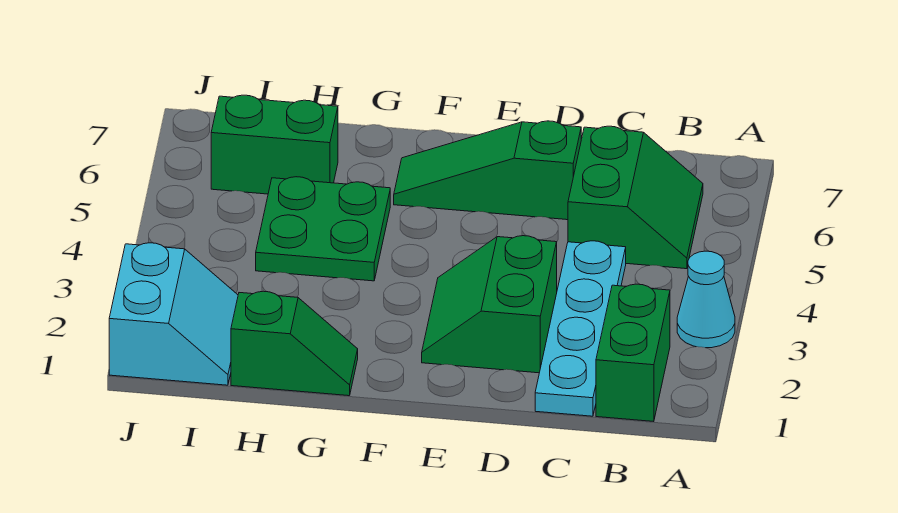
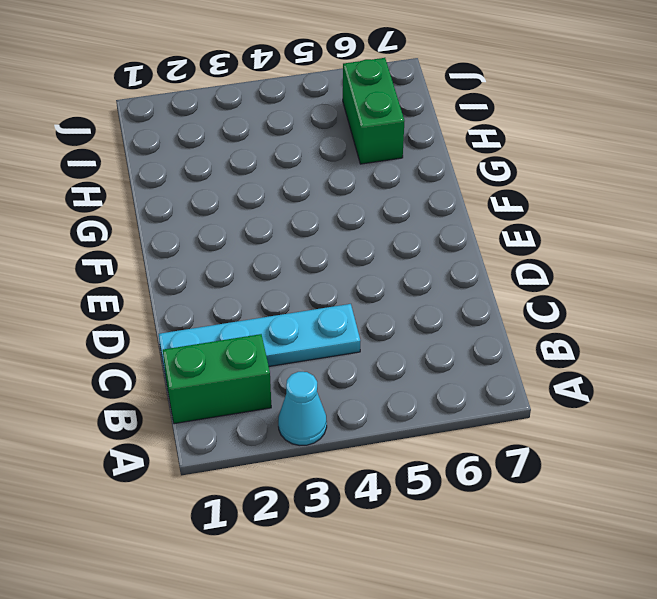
none -> green 2x2 slope [568,126,703,269]
none -> green 2x2 slope [422,236,557,373]

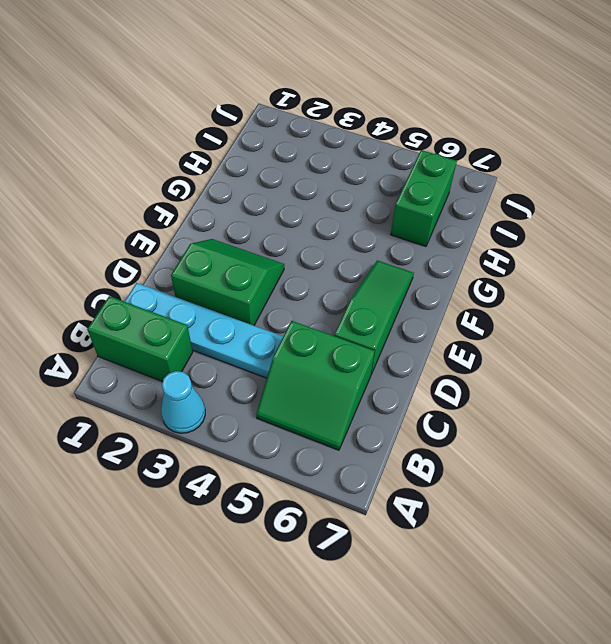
none -> green 1x2 slope [231,291,358,396]
none -> green 2x2 plate [256,177,390,281]

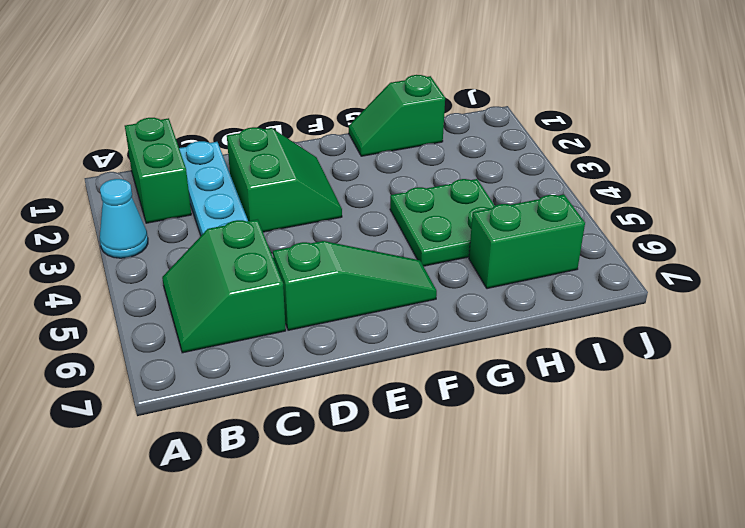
none -> cyan 2x2 slope [109,243,238,385]

